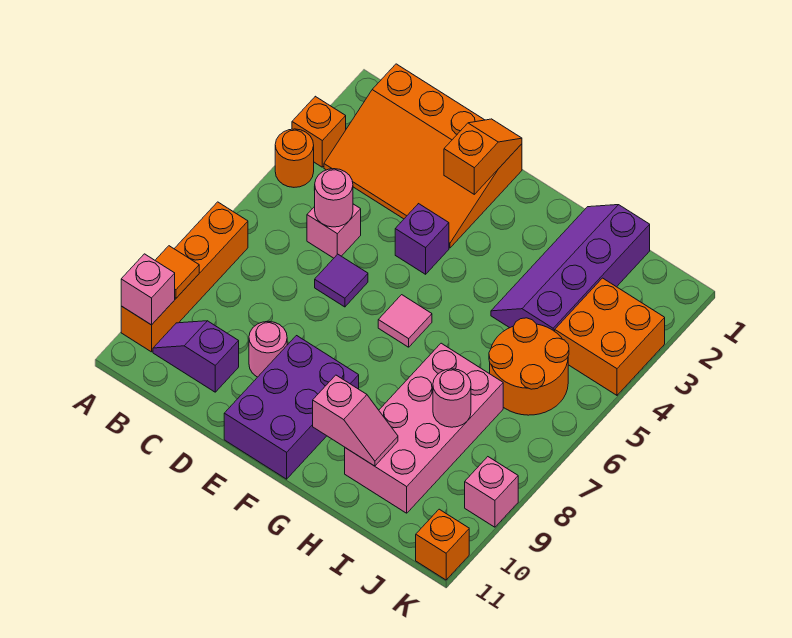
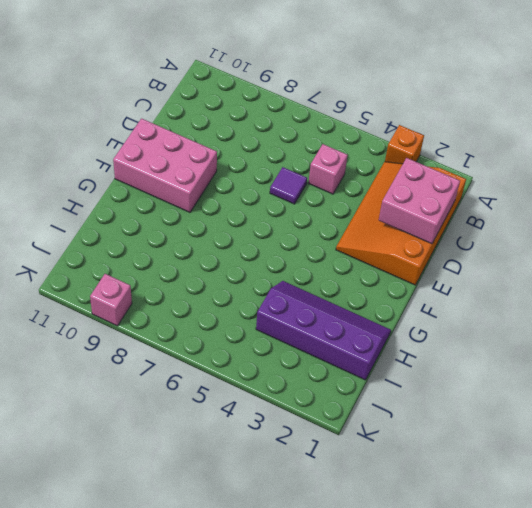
pink 2x2 brick [379,158,460,244] -> none
pink 2x3 brick [113,119,217,212] -> purple 2x3 brick [224,336,359,479]
none -> orange 1x1 round brick [275,129,314,187]
none -> orange 1x4 brick [121,202,248,352]
none -> purple 1x2 slope [153,321,239,392]

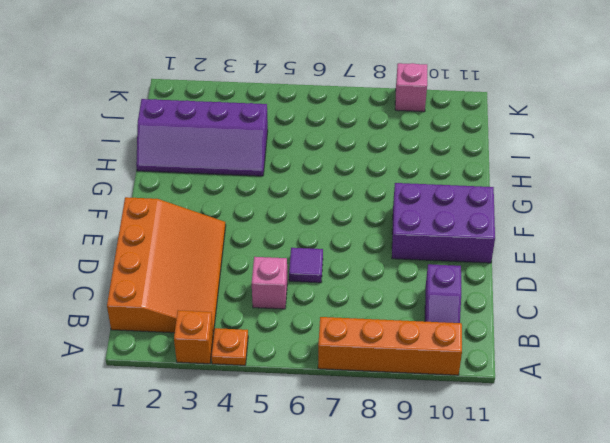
orange 1x1 plate [211,328,248,365] -> orange 1x1 round brick [275,129,314,187]
none -> pink 1x1 round brick [249,321,287,377]
none -> purple 1x1 brick [395,204,449,274]
none -> pink 1x1 tile [378,295,432,347]

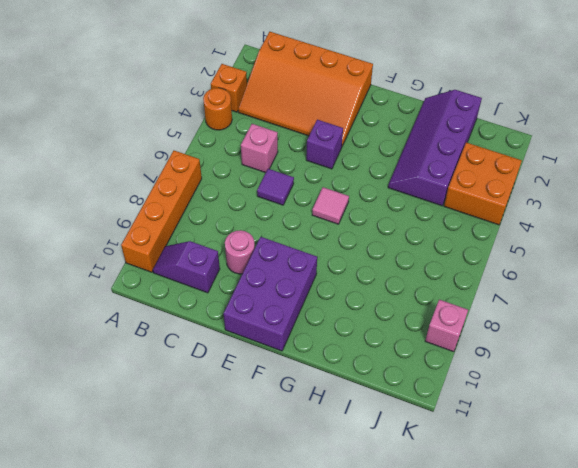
none -> pink 2x4 brick [345,343,503,513]
none -> orange 2x2 round brick [489,318,569,415]
none -> orange 1x1 brick [416,509,469,580]

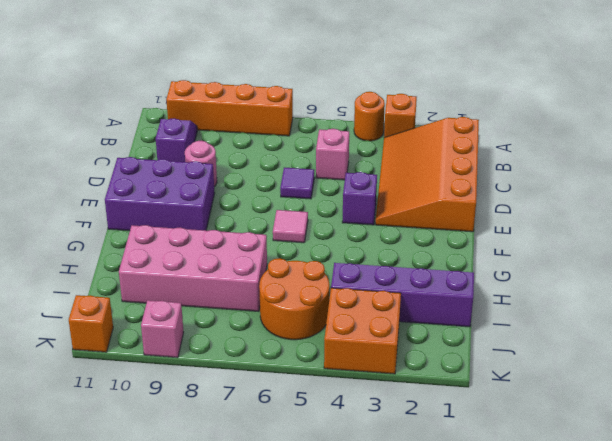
none -> orange 1x1 tile [155,246,199,298]
none -> pink 1x1 brick [121,254,175,325]
none -> pink 1x1 round brick [314,169,353,227]

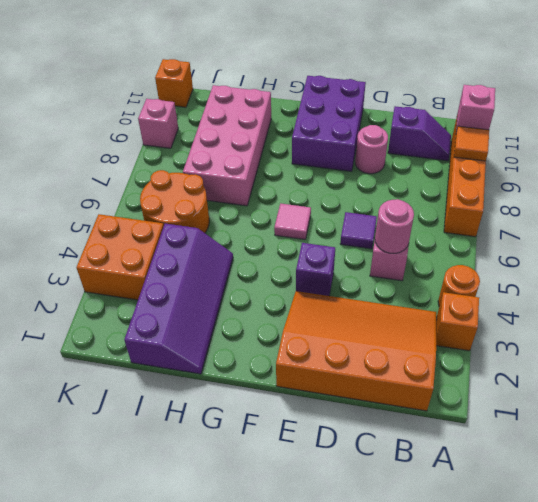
none -> orange 1x2 slope [444,119,522,194]
none -> pink 1x2 slope [313,375,398,466]
none -> pink 1x1 round brick [433,369,471,427]

